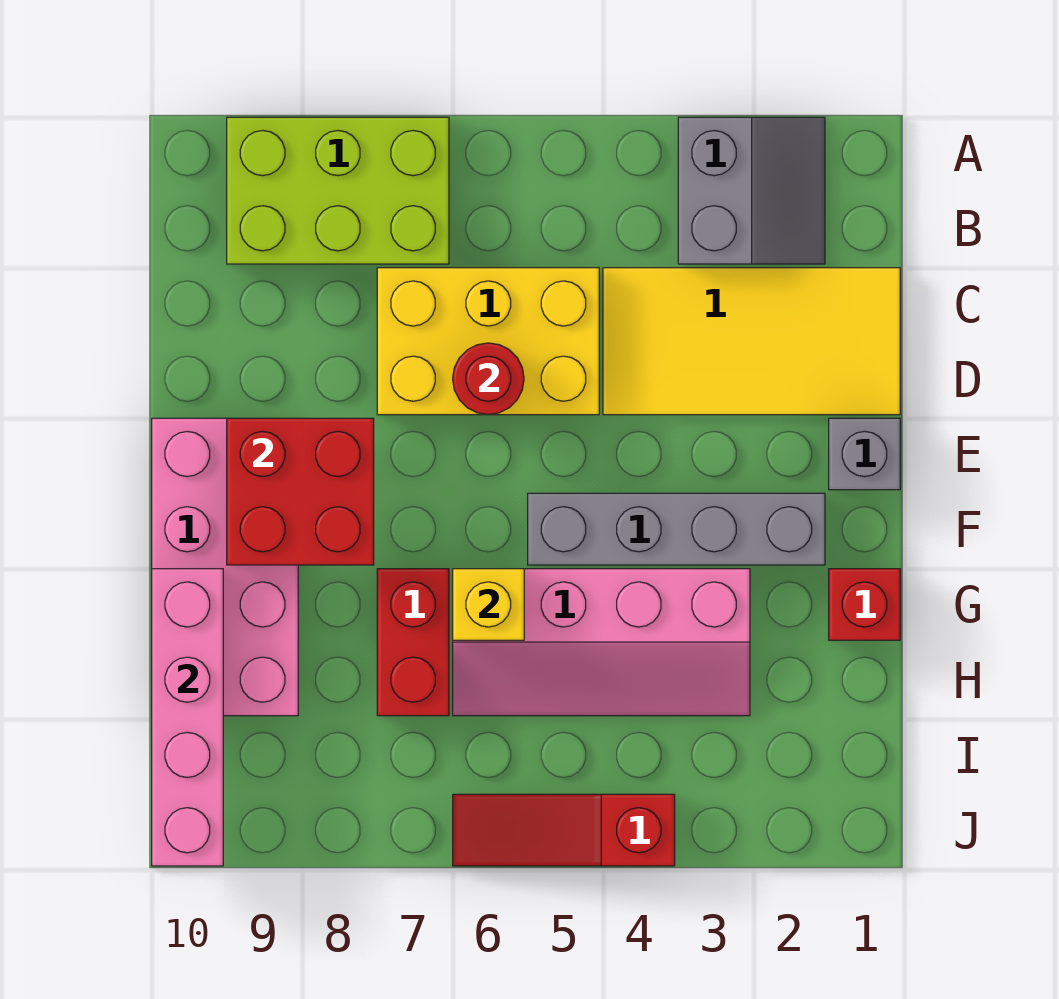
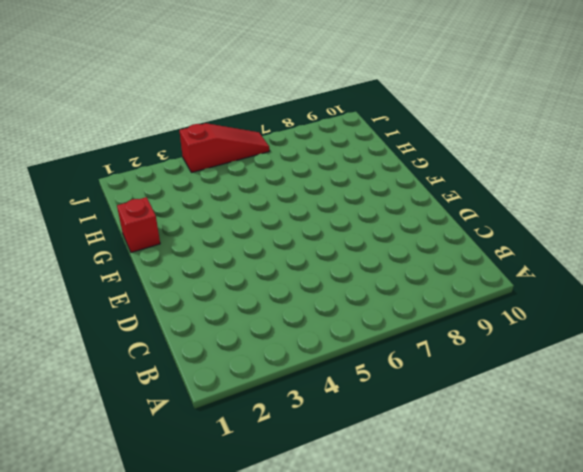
none -> grey 2x2 slope [678,117,825,264]
none -> lime 2x3 brick [227,117,449,264]
none -> yellow 2x4 tile [603,268,900,415]

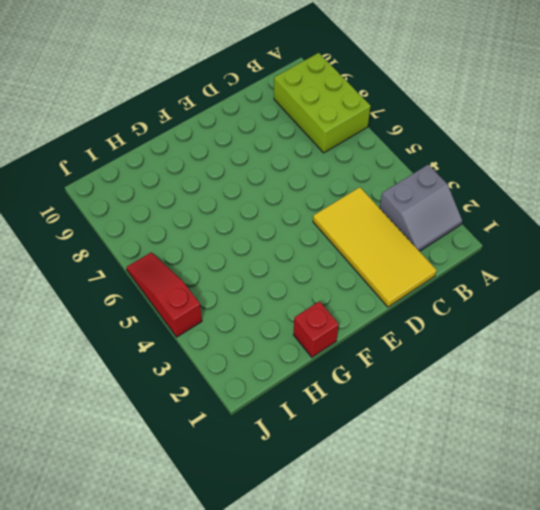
none -> yellow 2x3 brick [377,268,599,415]
none -> grey 1x1 brick [829,418,900,490]
none -> pink 2x4 brick [152,418,298,716]

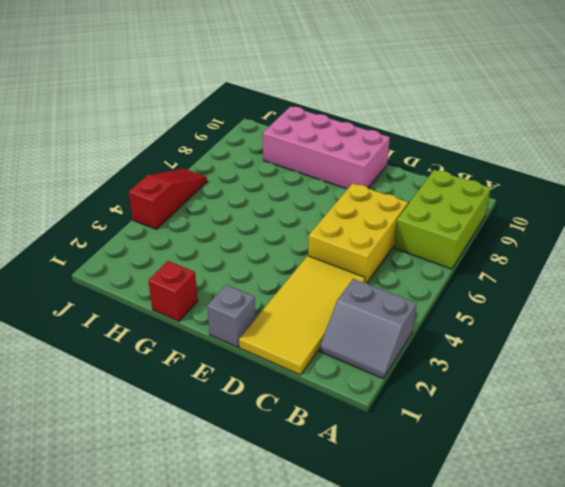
none -> grey 1x4 brick [528,493,825,565]
none -> pink 2x4 slope [453,569,750,716]
none -> red 1x2 brick [377,569,449,716]

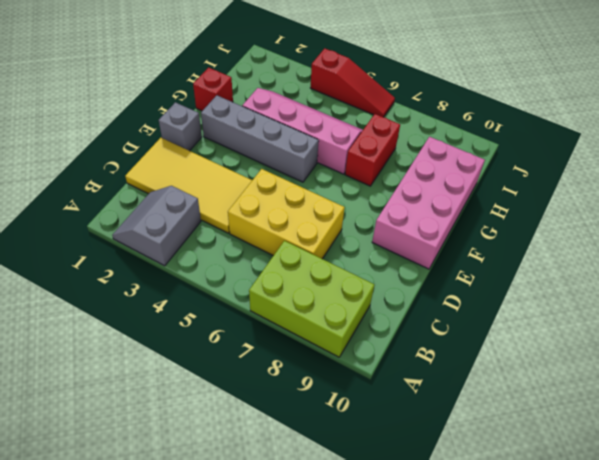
none -> red 1x1 round brick [453,343,524,415]
none -> red 2x2 brick [227,418,374,565]
none -> yellow 1x1 brick [453,569,524,640]

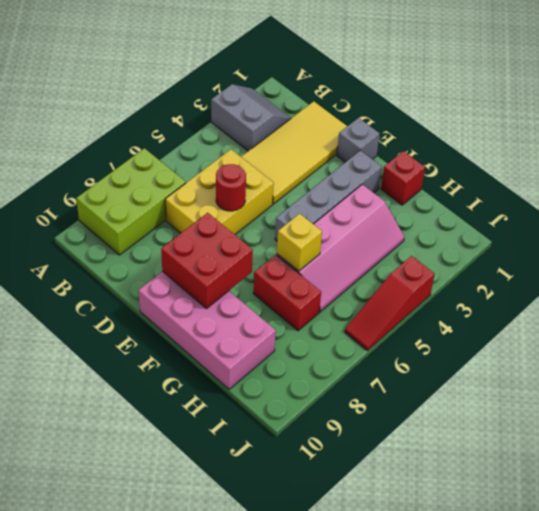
none -> pink 1x4 brick [152,569,223,866]

